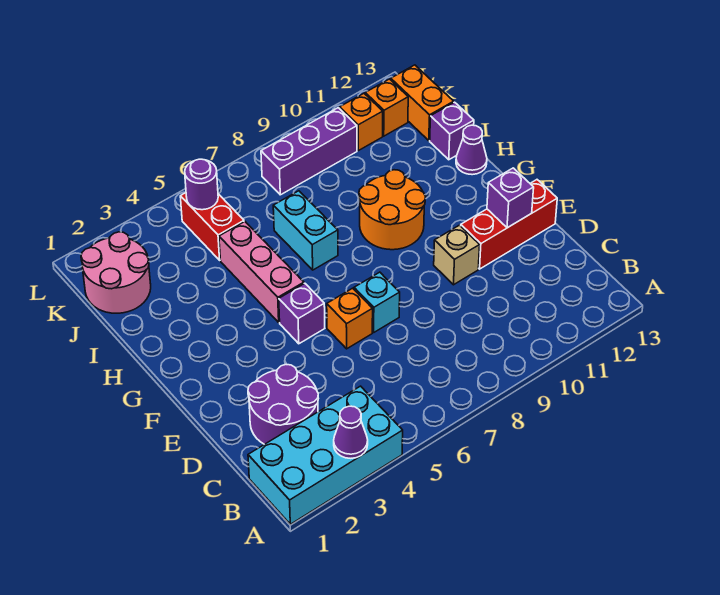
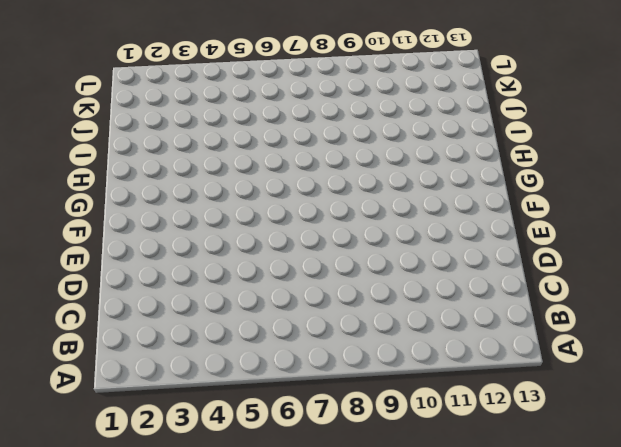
none -> cyan 2x4 brick [248,386,403,524]
none -> purple 2x2 round brick [248,364,318,444]
none -> orange 1x1 brick [327,288,373,349]

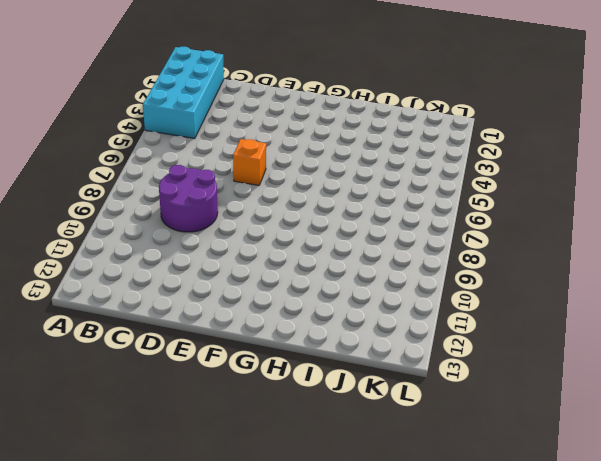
purple 2x2 round brick [159,165,218,232] -> purple 2x2 round brick moved to [248,364,318,444]
none -> cyan 1x1 brick [354,272,400,332]
none -> tan 1x1 brick [434,225,480,285]
none -> red 1x3 brick [461,180,557,269]

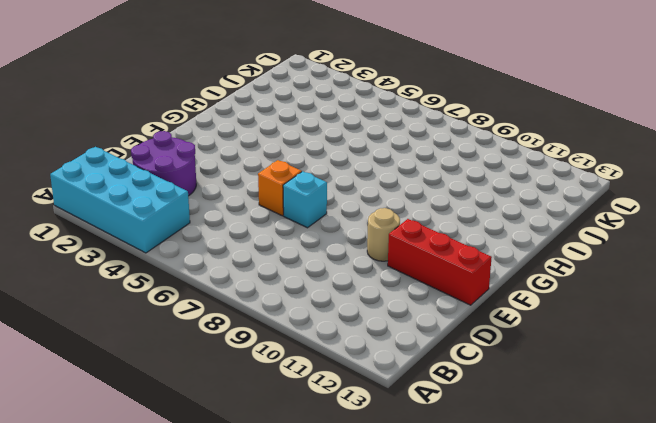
tan 1x1 round brick [367,208,400,261] -> tan 1x1 brick [434,225,480,285]
none -> purple 1x1 brick [279,283,325,344]
none -> pink 1x3 brick [219,222,304,322]
none -> orange 2x2 round brick [359,170,426,250]

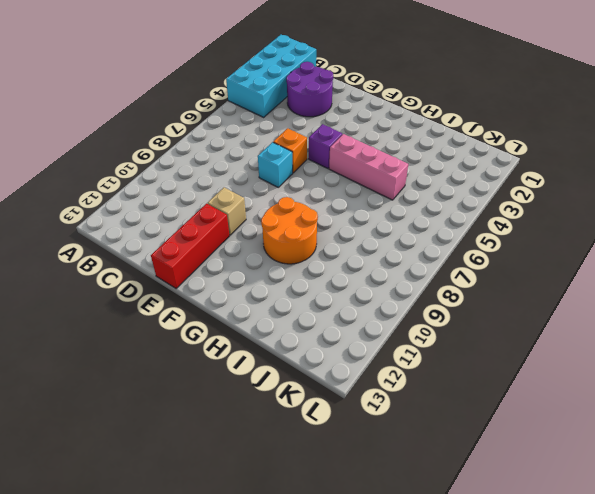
none -> cyan 1x2 brick [273,191,338,270]
none -> purple 1x1 cone [456,125,487,175]
none -> purple 1x1 brick [430,102,474,160]

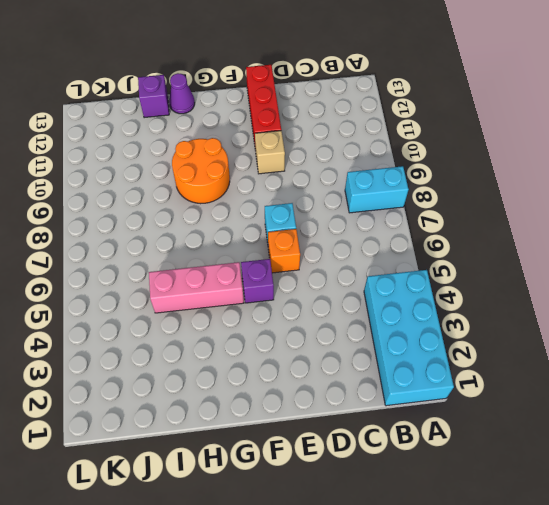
cyan 1x2 brick [345,166,409,213] -> cyan 1x2 brick moved to [273,191,338,270]
none -> purple 2x2 round brick [248,364,318,444]
none -> pink 2x2 round brick [81,232,151,313]
none -> red 1x2 brick [180,193,244,260]

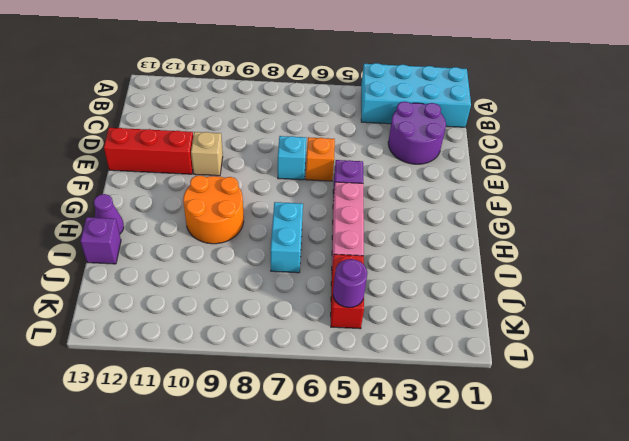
none -> pink 2x2 round brick [81,232,151,313]
none -> orange 1x2 brick [391,65,454,141]
none -> purple 1x3 brick [261,108,357,195]

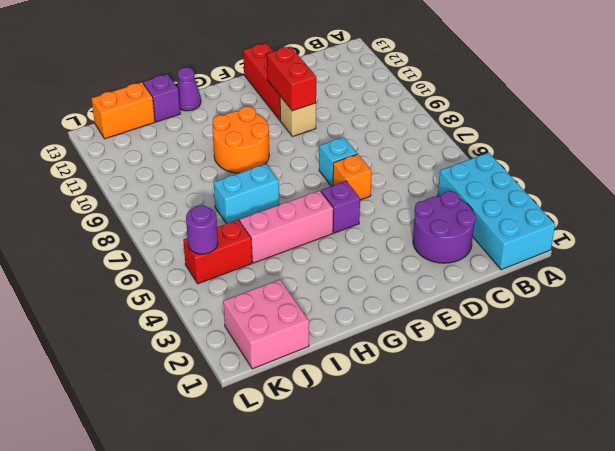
red 1x2 brick [267,46,316,111] -> none
pink 2x2 brick [223,279,309,369] -> pink 2x2 round brick [81,232,151,313]
none -> purple 1x3 brick [261,108,357,195]
none -> orange 1x1 brick [340,93,383,151]
none -> orange 1x1 brick [365,79,408,136]

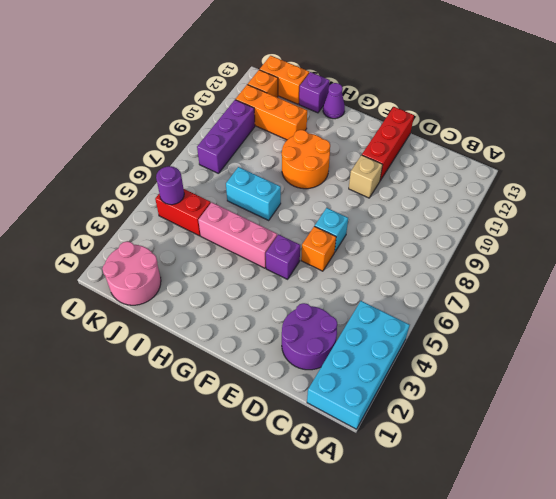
orange 1x3 brick [236,84,307,140] -> orange 1x1 brick [340,93,383,151]
none -> purple 1x1 cone [334,406,368,458]
none -> purple 1x1 brick [487,168,534,228]

